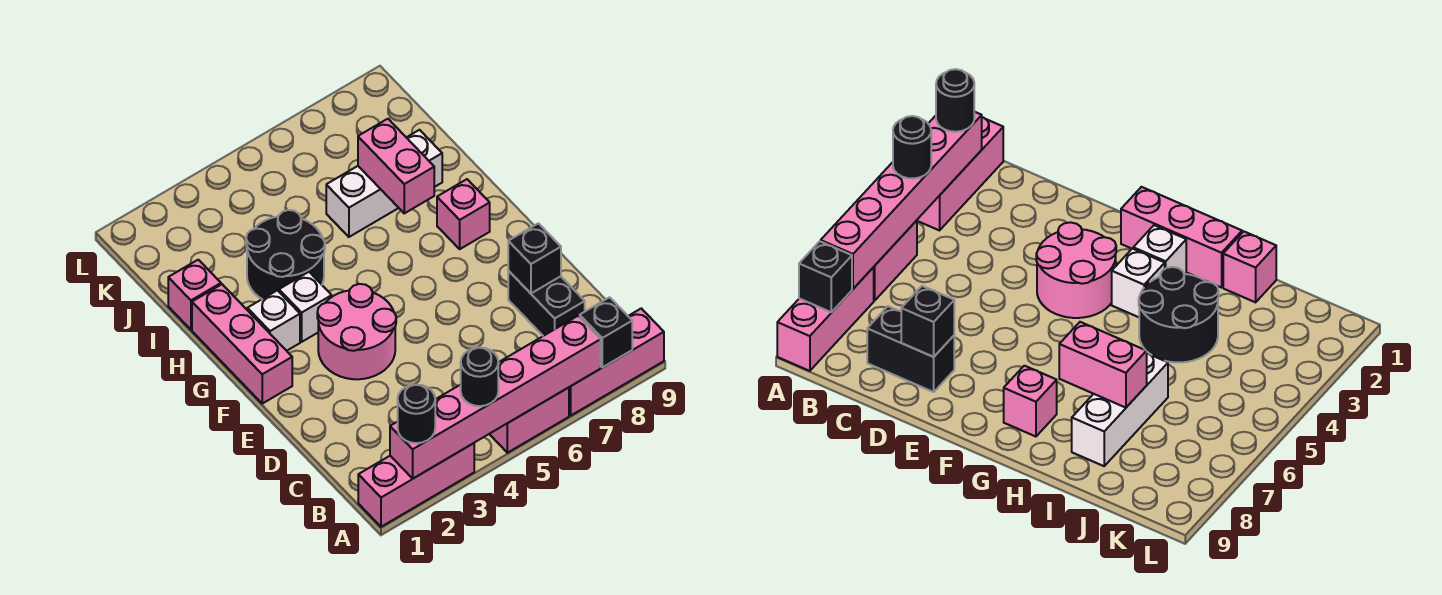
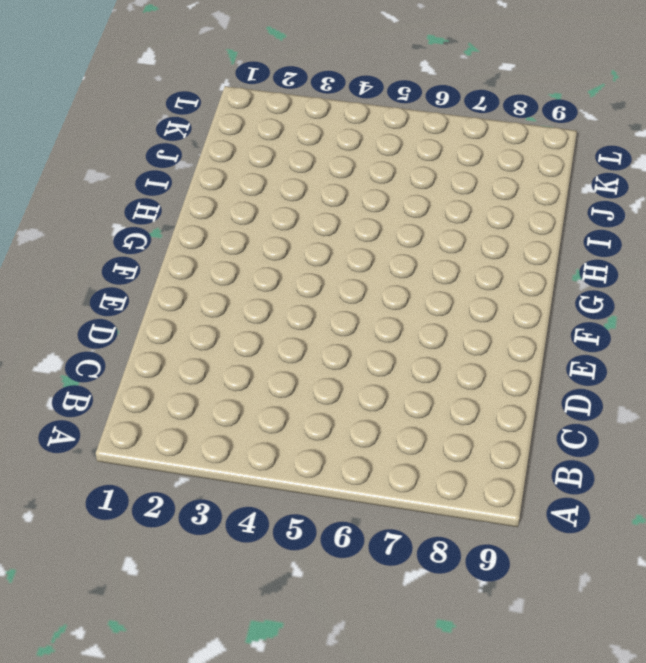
none -> pink 1x3 brick [358,443,474,527]
none -> pink 1x2 brick [490,388,569,453]
none -> pink 1x3 brick [569,308,664,415]

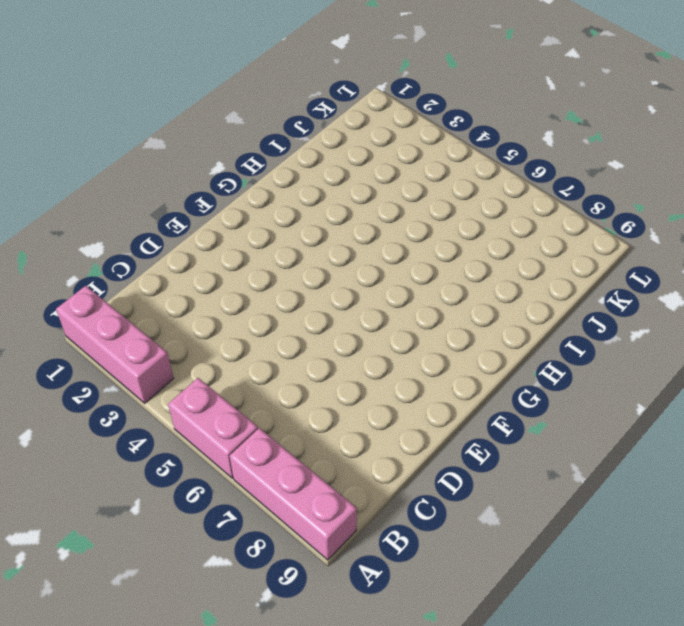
none -> black 1x2 brick [508,271,585,336]
none -> pink 2x2 round brick [317,284,396,379]
none -> pink 1x3 brick [192,284,292,404]

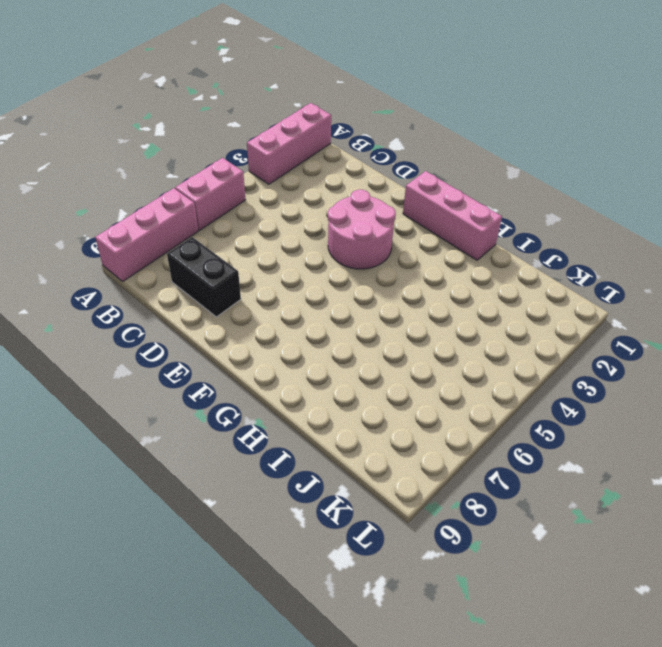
none -> white 1x1 brick [247,290,300,351]
none -> white 1x1 brick [279,272,332,342]
none -> pink 1x1 brick [437,179,490,249]

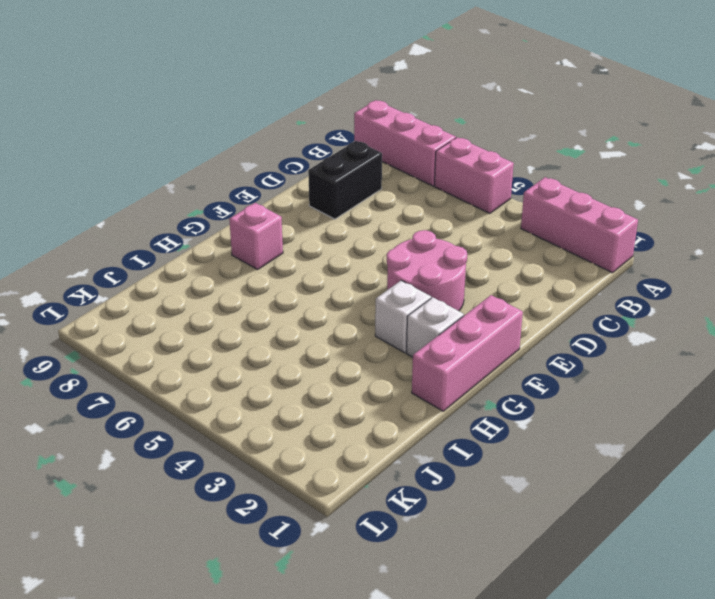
none -> black 2x2 round brick [246,210,325,299]
none -> pink 1x1 brick [168,260,221,330]
none -> white 1x3 brick [326,130,442,237]

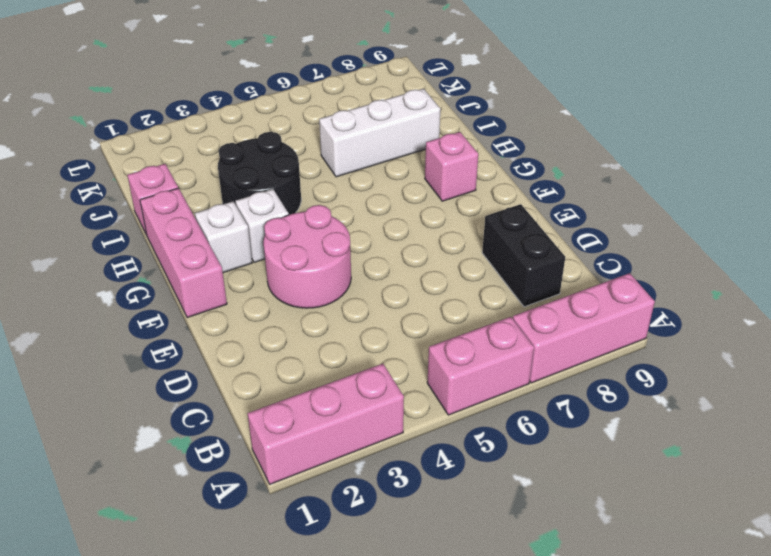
none -> pink 1x6 brick [390,316,601,478]
none -> black 1x1 brick [580,297,632,367]
none -> black 1x1 brick [508,223,561,293]

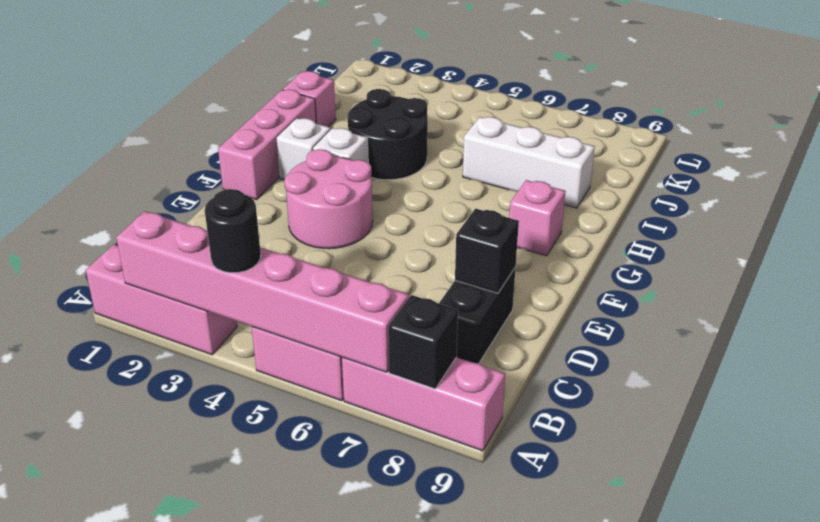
none -> pink 1x2 brick [358,119,434,213]
none -> black 1x1 round brick [398,385,435,443]

